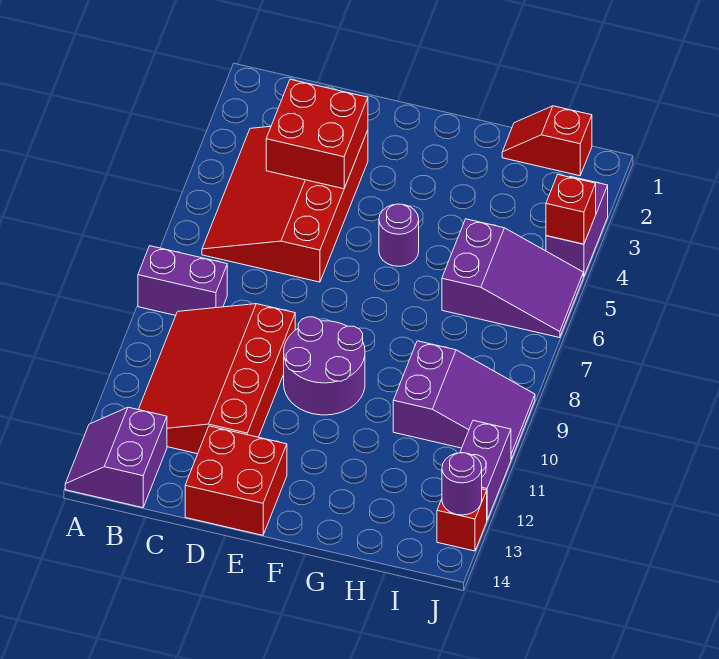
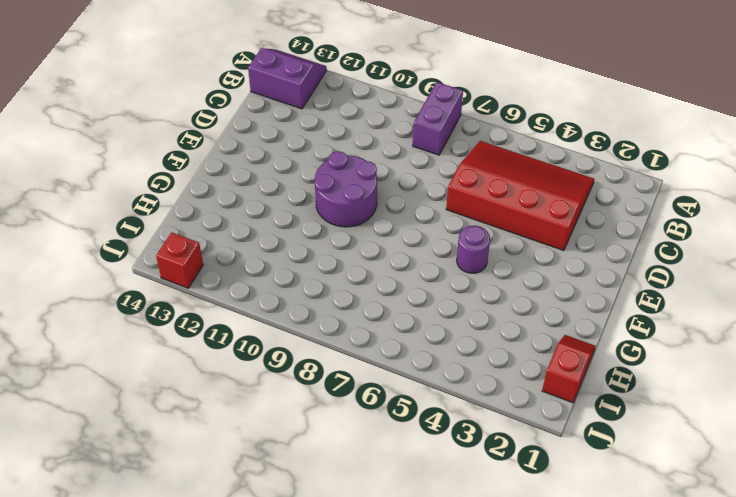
none -> red 3x4 slope [138,304,295,454]
none -> red 2x2 brick [185,426,287,535]
none -> purple 2x3 slope [442,219,583,338]

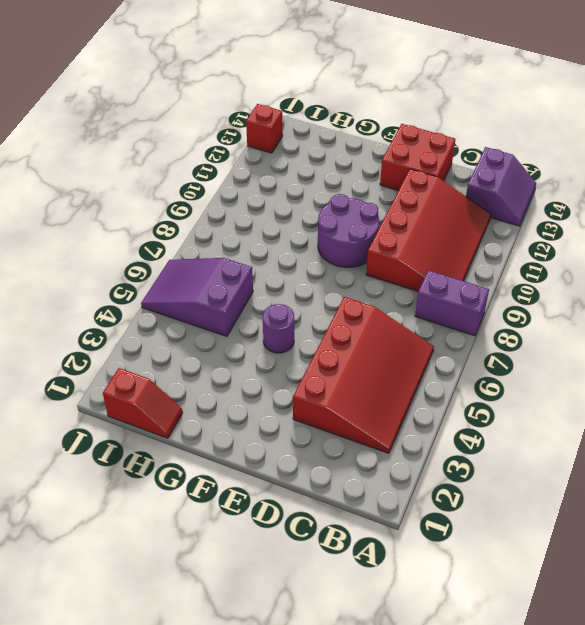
none -> purple 2x3 slope [393,341,535,459]
none -> purple 1x2 brick [546,176,608,277]
none -> purple 1x2 brick [460,420,511,520]

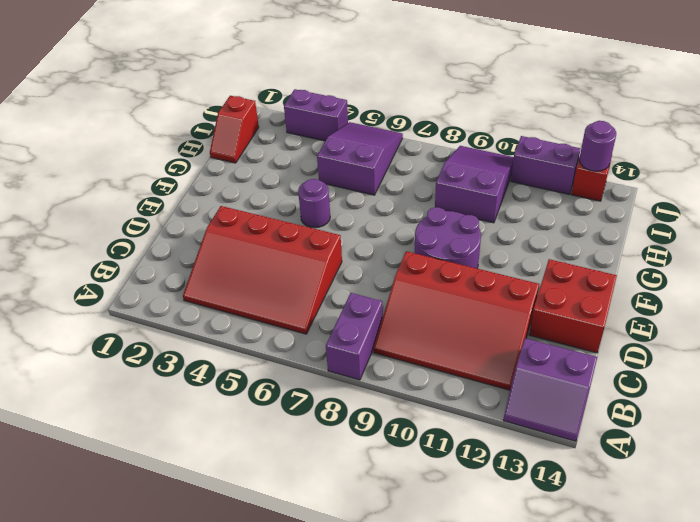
none -> red 2x2 brick [266,79,368,189]
none -> red 1x1 brick [546,175,596,244]

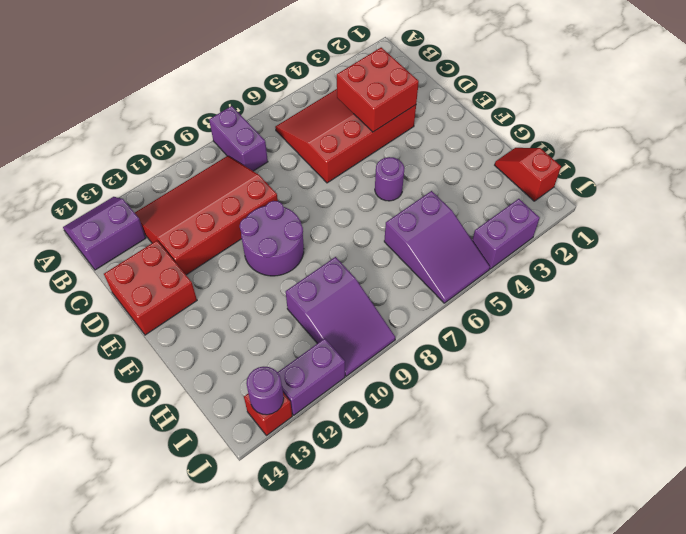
none -> red 1x1 brick [546,175,596,244]

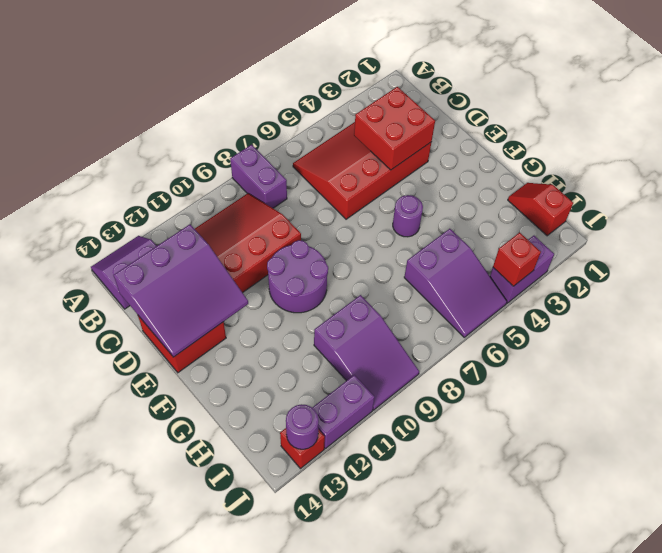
purple 3x3 slope [114,224,248,357] -> none

